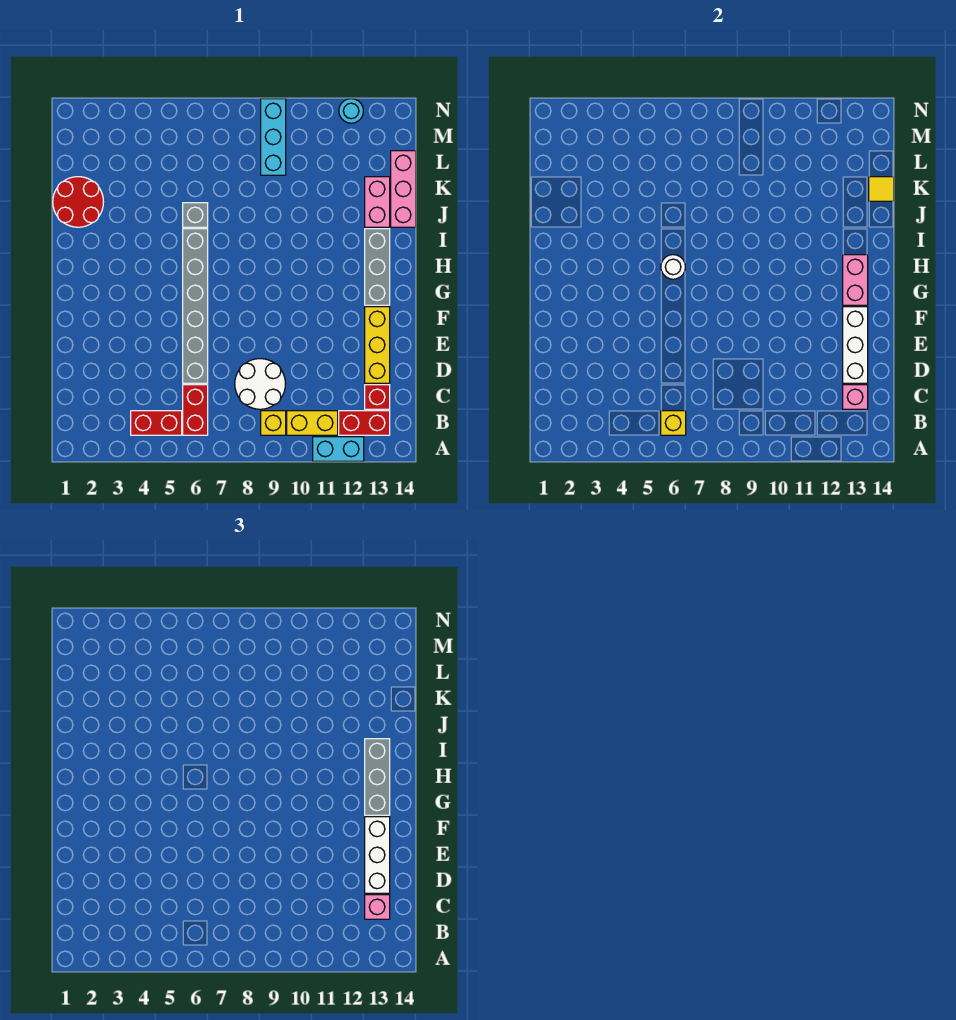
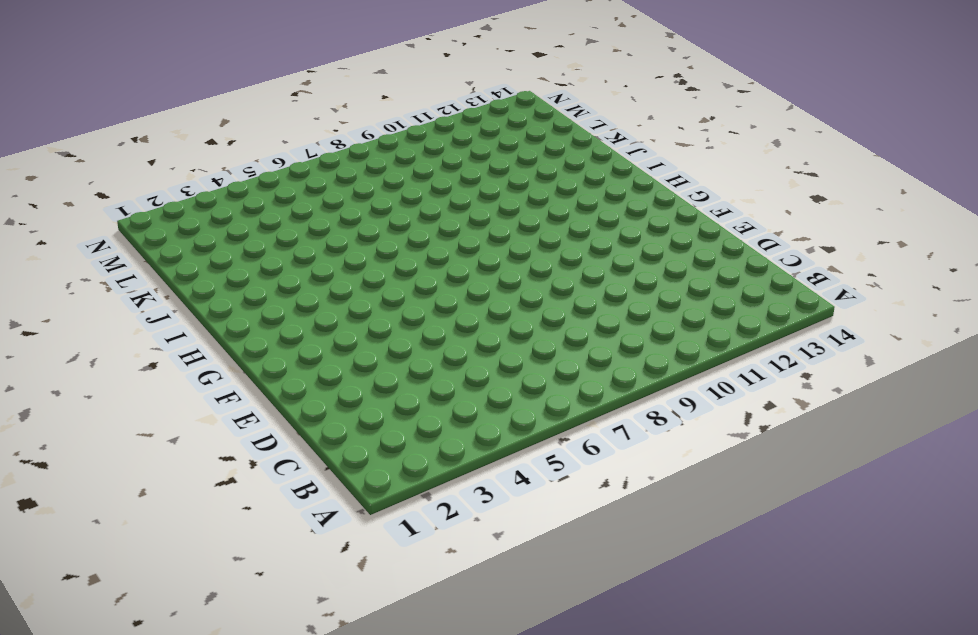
none -> cyan 1x2 brick [313,437,364,461]
none -> red 1x2 brick [131,411,182,435]
none -> red 1x2 brick [183,385,208,435]

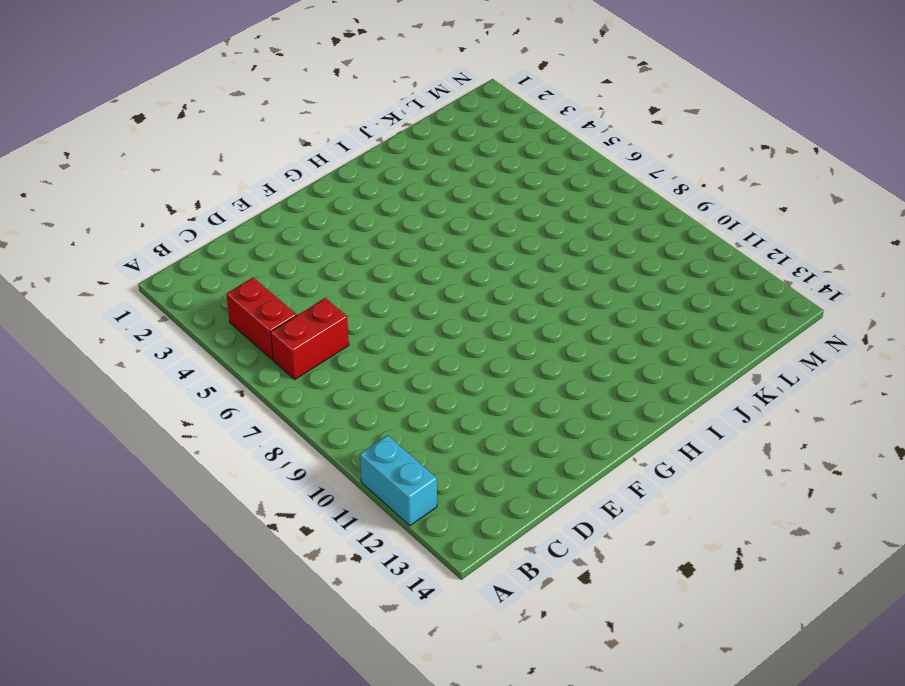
none -> yellow 1x1 brick [261,411,286,435]
none -> yellow 1x2 brick [287,411,338,435]
none -> red 1x2 brick [339,411,390,435]

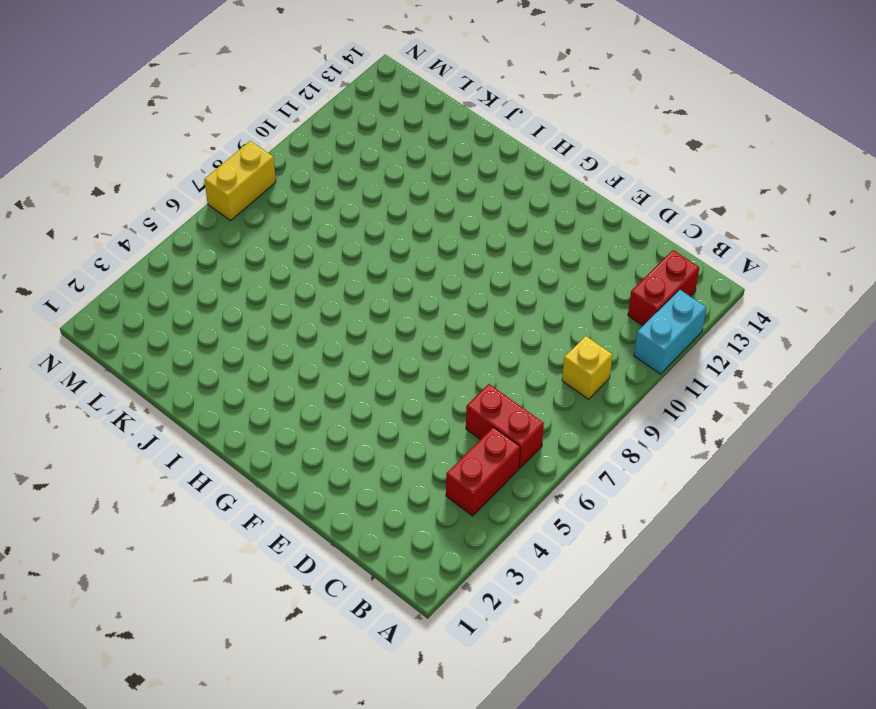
yellow 1x2 brick [204,141,276,220] -> yellow 1x2 brick moved to [287,411,338,435]
none -> white 2x2 round brick [235,359,285,409]
none -> red 1x1 brick [365,385,390,409]
none -> grey 1x6 brick [183,229,208,383]

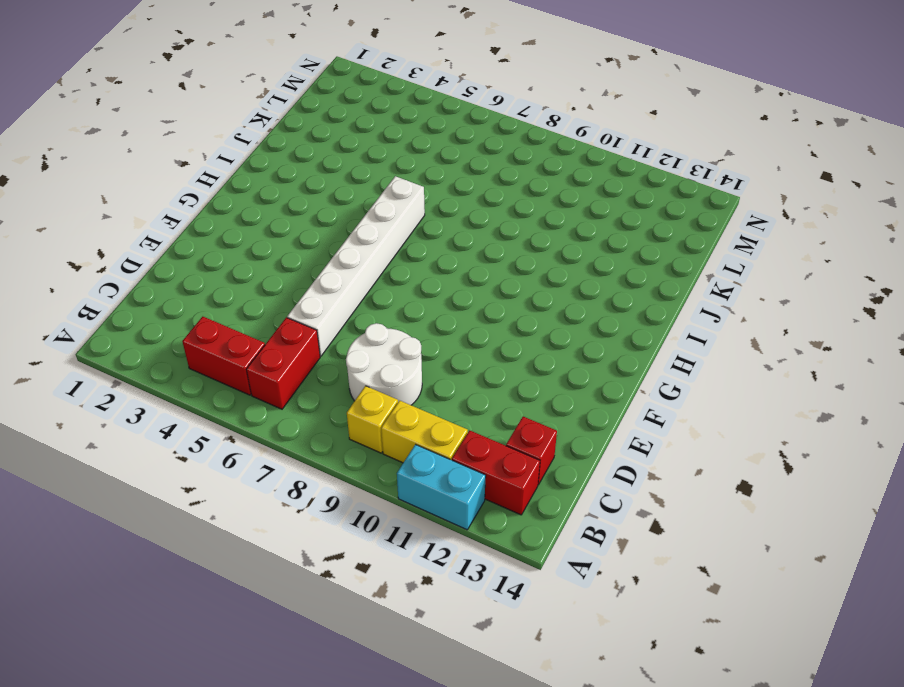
white 1x6 brick [287,176,425,356] -> grey 1x6 brick [183,229,208,383]
none -> yellow 1x3 brick [365,307,390,383]
none -> grey 1x3 brick [365,229,390,305]
none -> red 2x2 round brick [53,177,103,227]

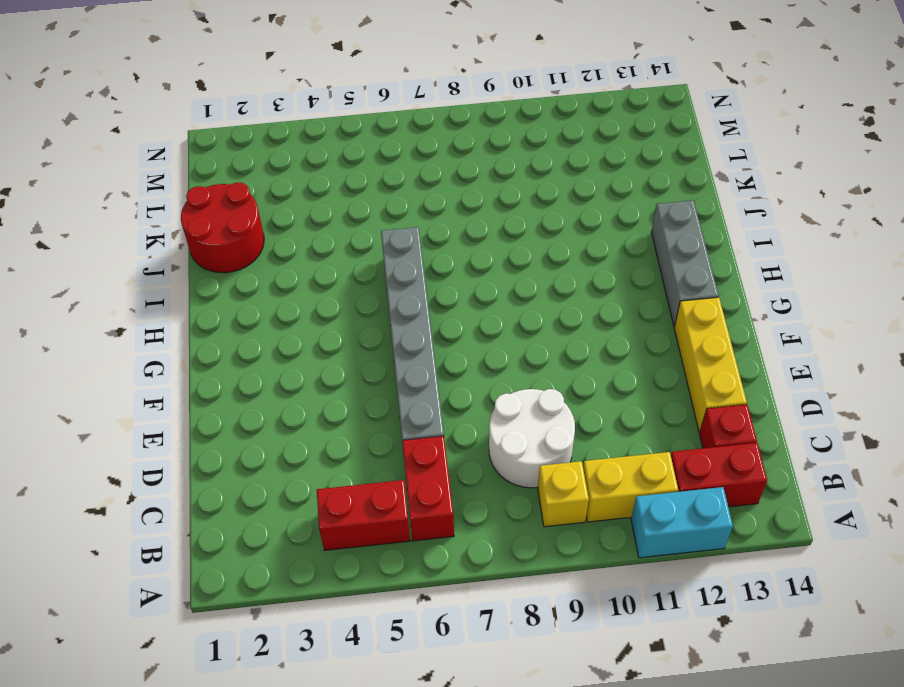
none -> grey 1x1 brick [183,203,208,227]
none -> pink 1x2 brick [365,177,390,227]
none -> pink 1x3 brick [391,151,416,227]

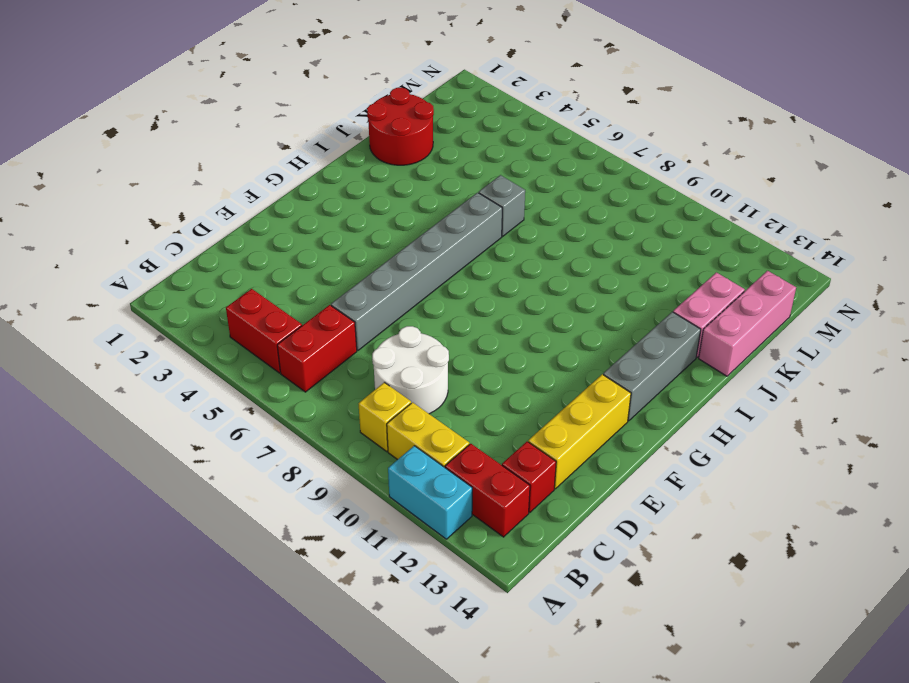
none -> cyan 1x3 brick [261,99,286,175]
none -> cyan 1x1 round brick [339,99,363,123]
none -> yellow 1x1 brick [661,411,686,435]

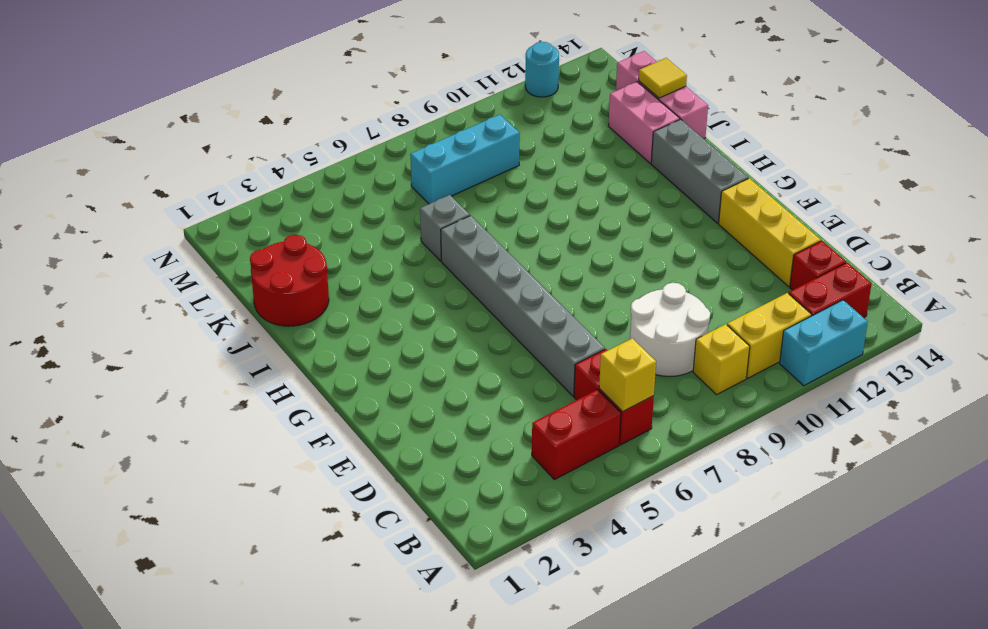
cyan 1x3 brick [410,115,520,204] -> cyan 1x3 brick turned to [261,99,286,175]
none -> pink 1x1 brick [843,385,868,409]
none -> white 1x3 brick [843,307,868,383]
none -> pink 1x2 brick [843,255,868,305]

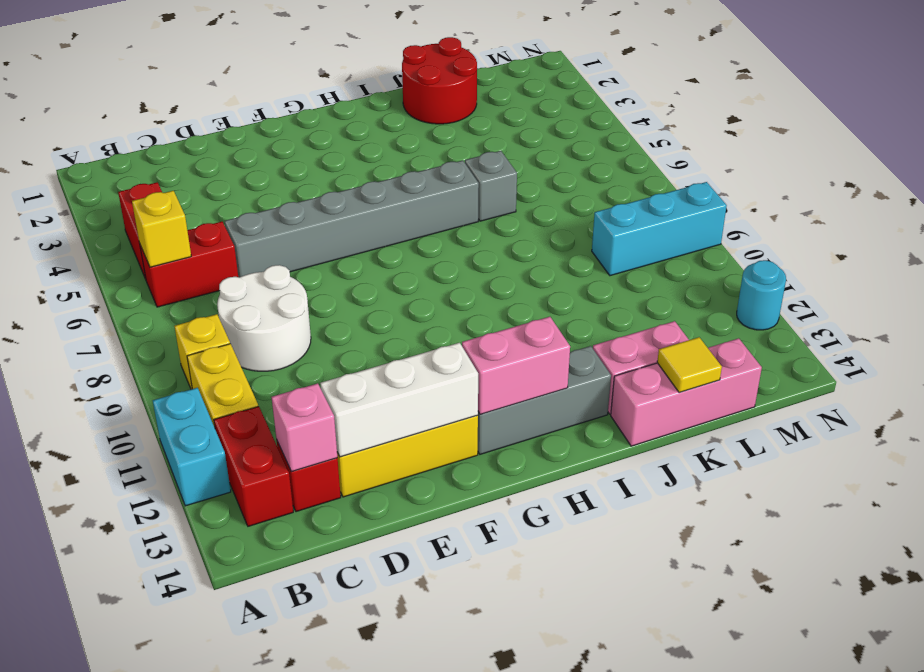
none -> white 1x1 round brick [661,255,685,279]
none -> pink 1x1 brick [365,895,390,919]
none -> white 1x3 brick [365,817,390,893]

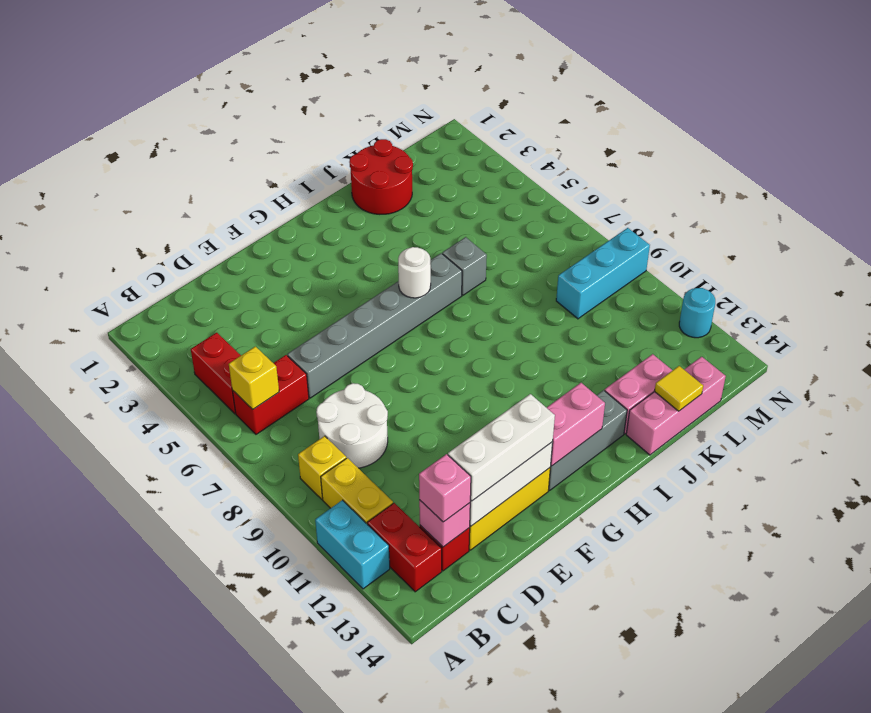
none -> grey 1x3 brick [365,739,390,815]

